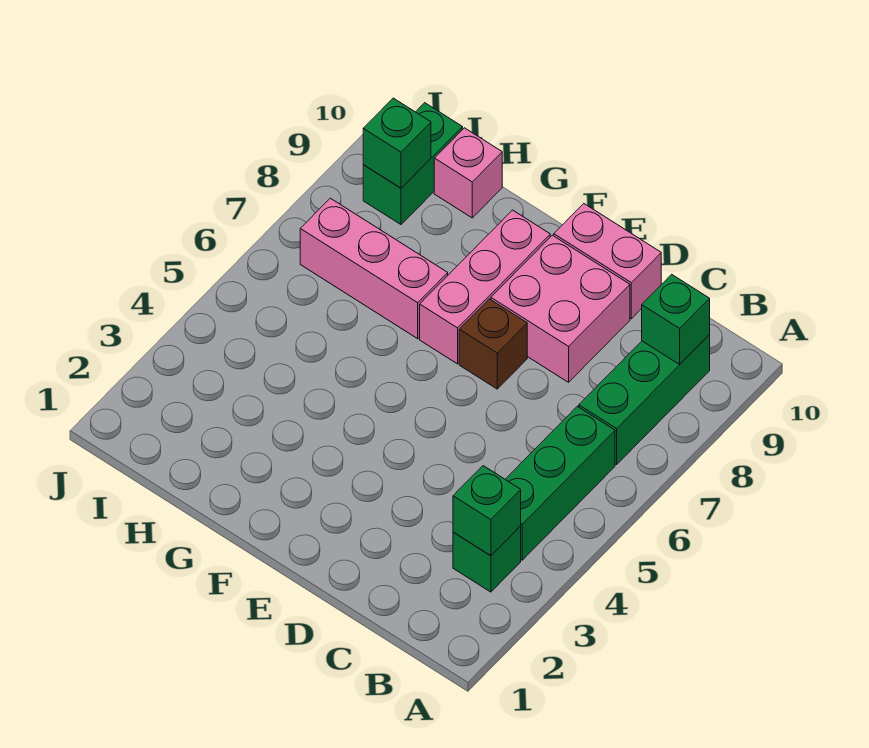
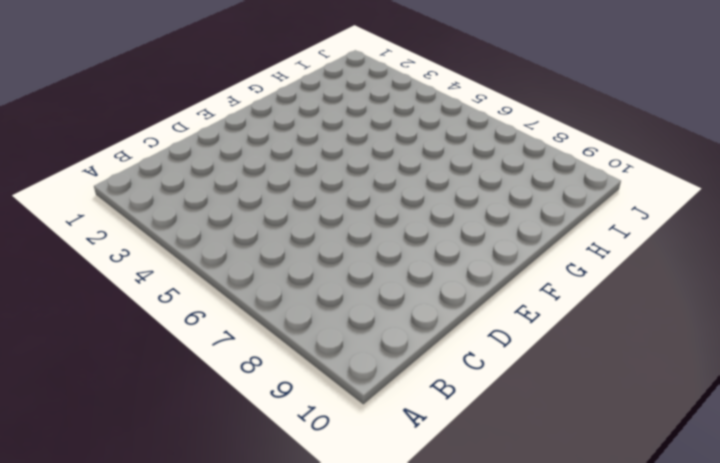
none -> green 1x1 brick [453,526,521,592]
none -> green 1x3 brick [505,406,615,560]
none -> green 1x3 brick [579,335,710,465]

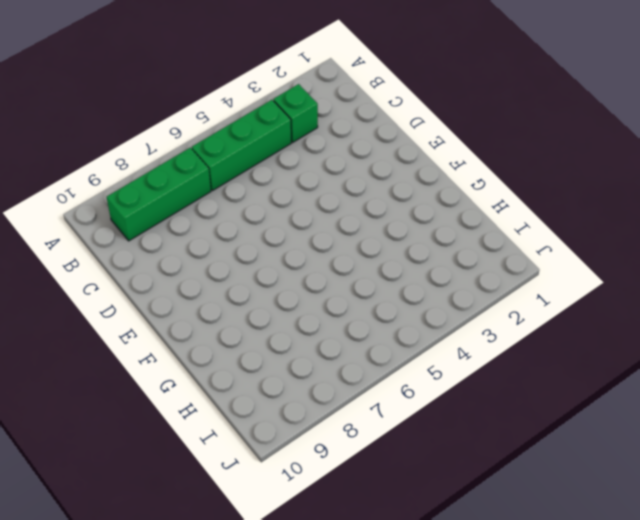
none -> pink 2x2 brick [491,235,630,382]
none -> pink 1x2 brick [554,204,661,319]
none -> brown 1x1 brick [459,299,527,389]

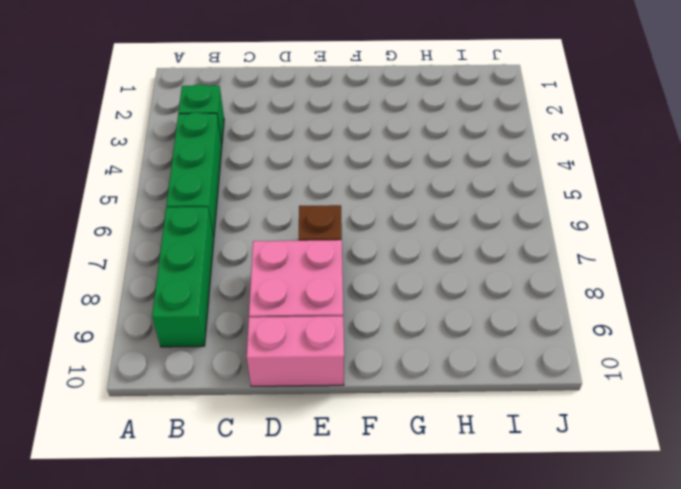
none -> pink 1x3 brick [420,210,550,364]
none -> pink 1x3 brick [300,198,448,339]
none -> pink 1x1 brick [434,128,502,218]

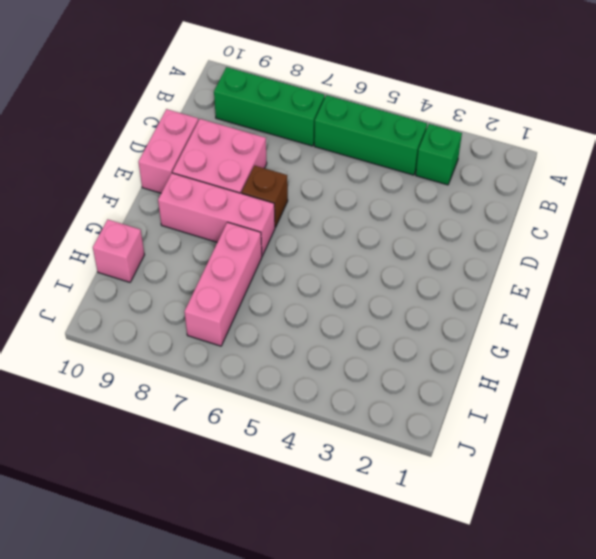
none -> green 1x2 brick [363,103,463,224]
none -> green 1x1 brick [453,466,521,556]
none -> green 1x1 brick [642,274,710,364]

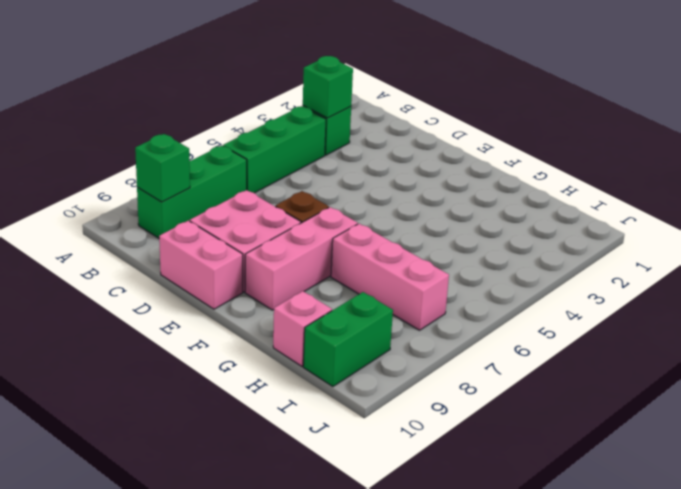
none -> green 1x1 brick [363,98,431,188]

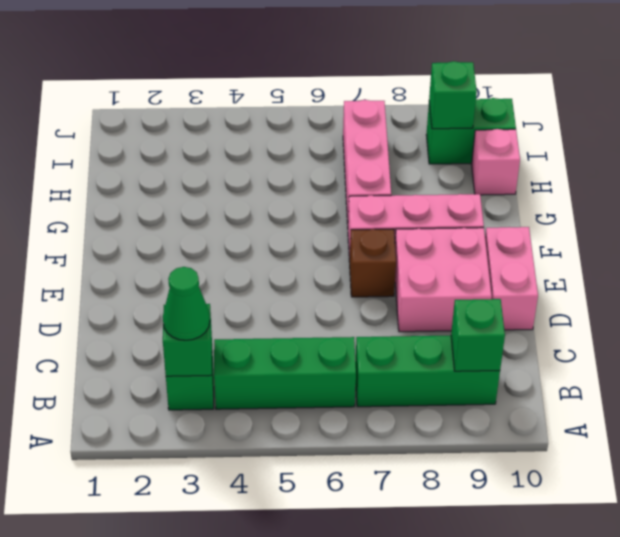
green 1x1 cone [163,267,210,340] -> none

